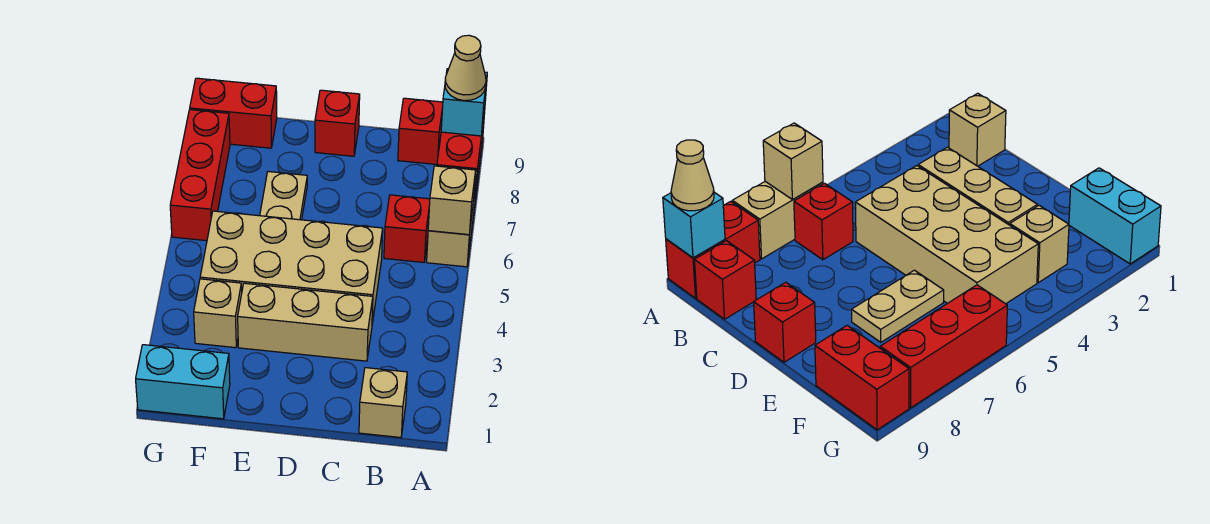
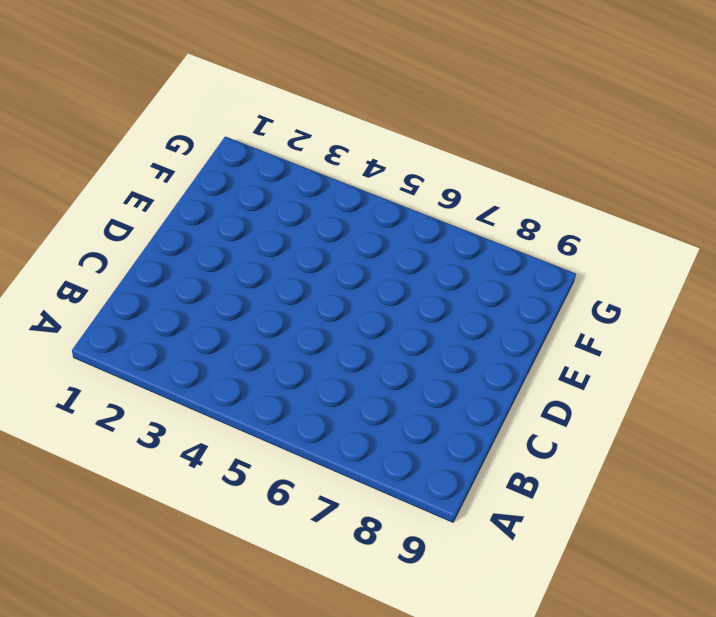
none -> tan 1x2 brick [427,170,477,267]
none -> red 1x2 brick [437,111,485,197]
none -> tan 1x1 brick [359,368,407,437]

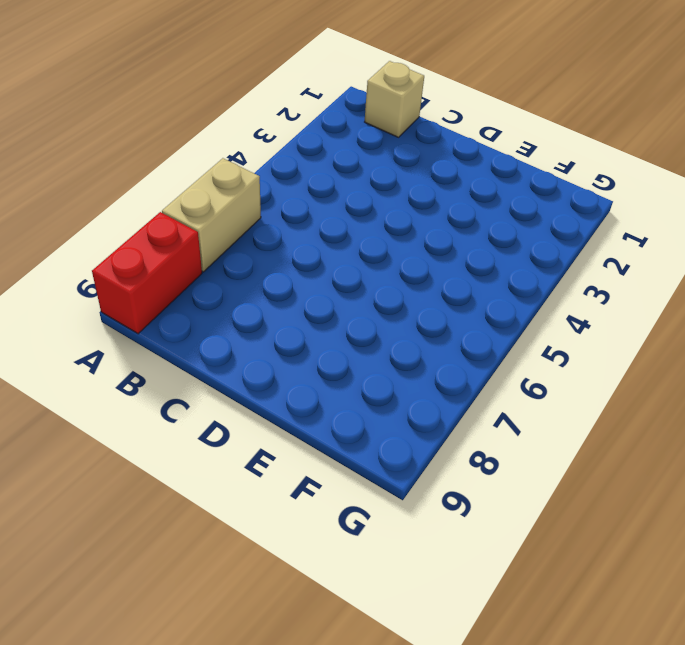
none -> red 1x1 brick [384,195,430,262]
none -> red 1x1 brick [398,98,443,165]
none -> tan 1x3 brick [238,283,373,361]

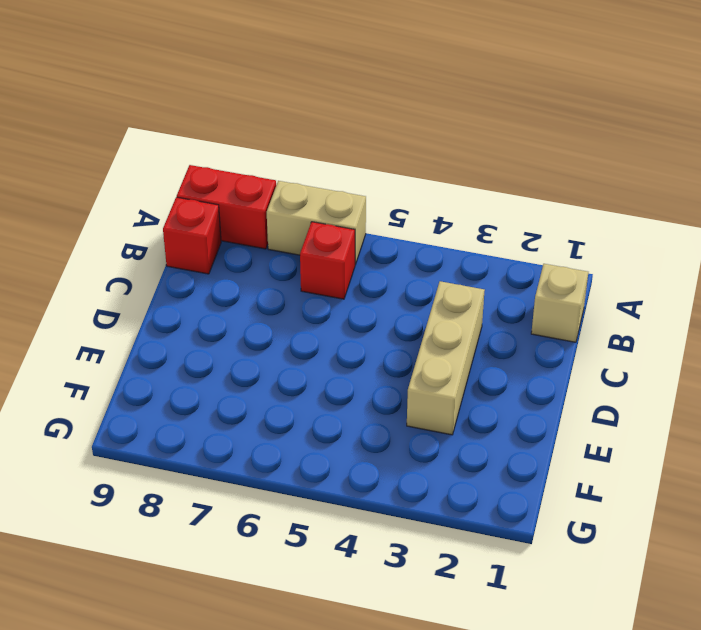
none -> tan 2x4 brick [200,211,383,323]
none -> red 1x1 brick [315,90,360,156]
none -> tan 1x2 plate [260,172,307,220]

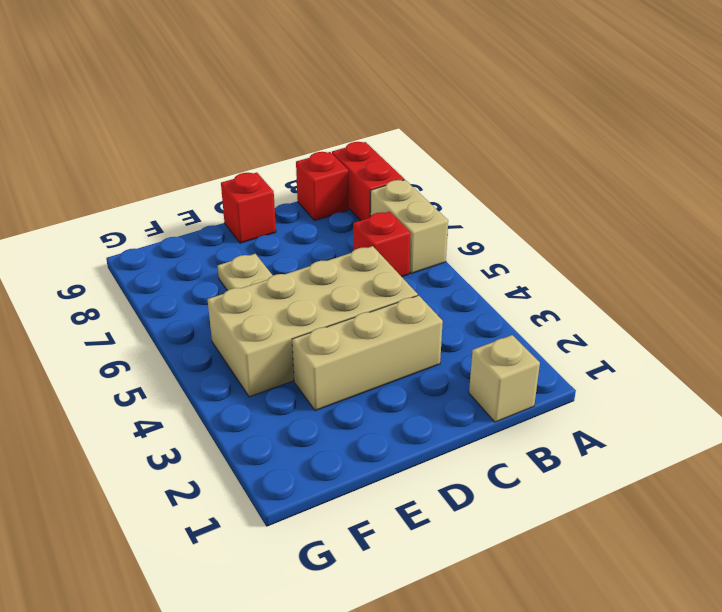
none -> cyan 1x2 brick [136,345,230,419]
none -> tan 1x1 brick [194,279,242,348]
none -> red 1x2 brick [190,78,277,148]

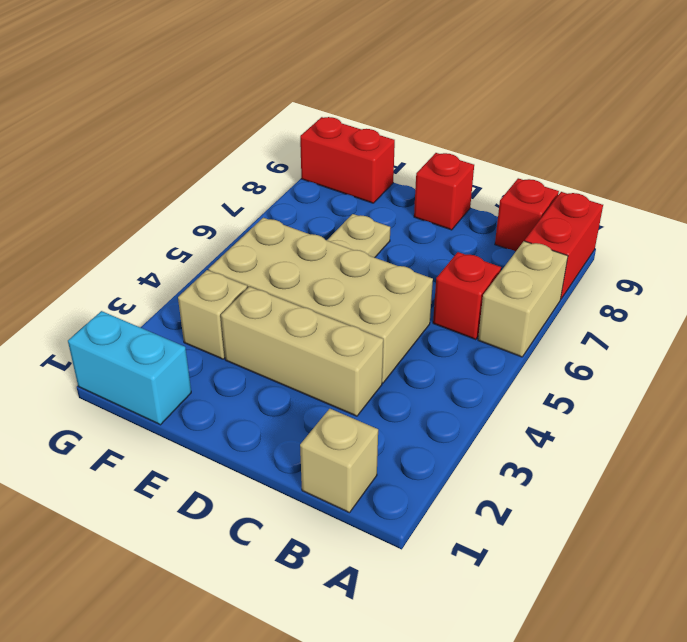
none -> red 1x3 brick [170,110,230,241]
none -> tan 1x1 brick [428,166,476,235]
none -> cyan 1x1 brick [441,69,487,136]

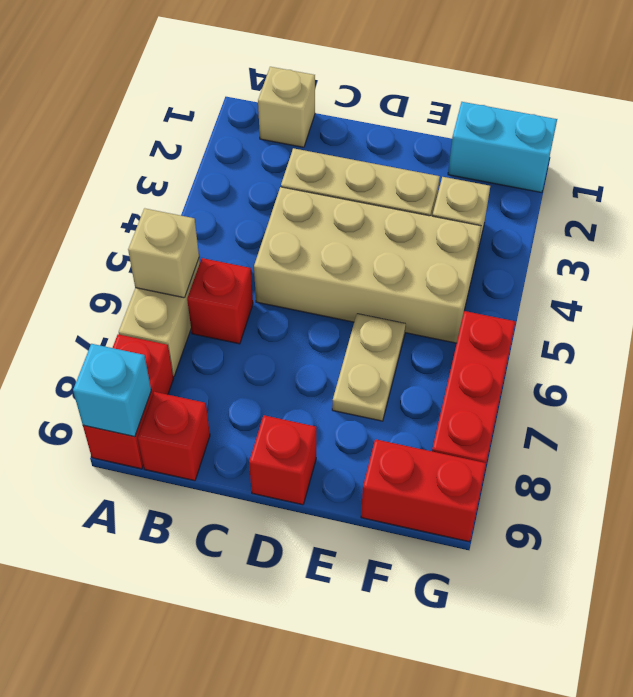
none -> tan 1x1 cone [445,35,486,101]

